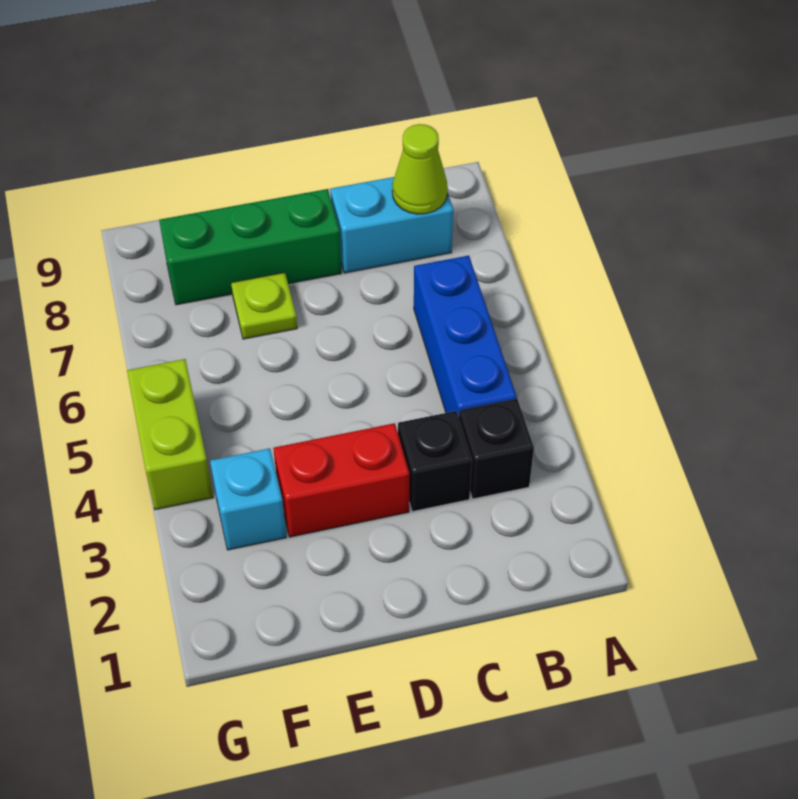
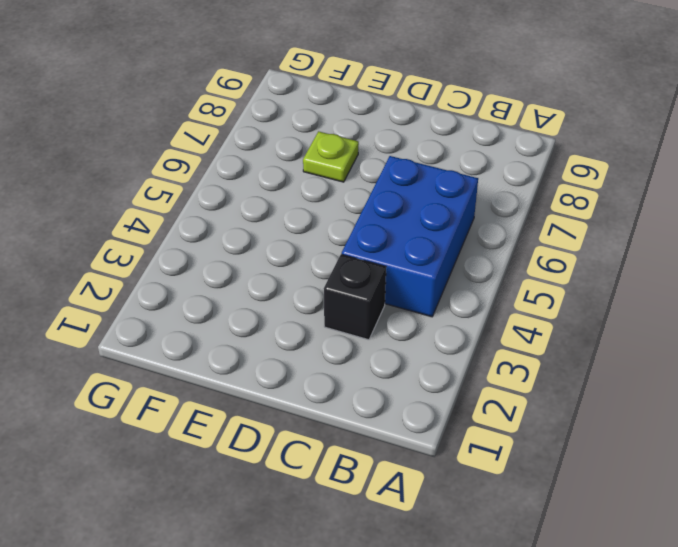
blue 2x3 brick [342,156,478,317] -> blue 1x3 brick [414,256,517,417]
none -> black 1x1 brick [459,399,534,499]
none -> cyan 1x2 brick [331,177,453,273]

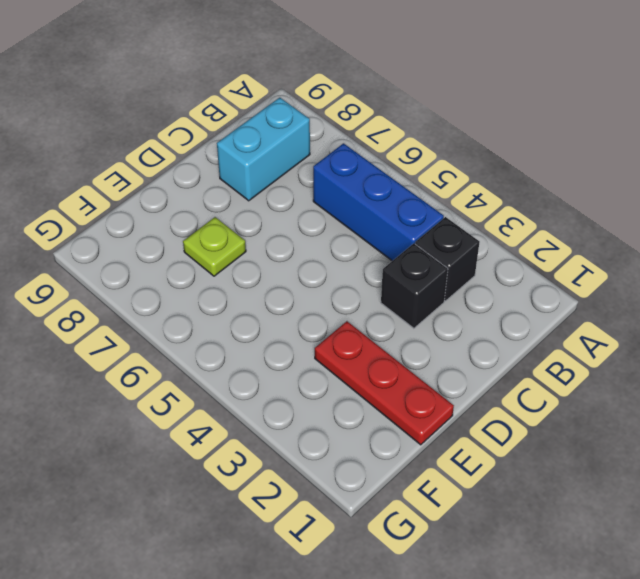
red 1x3 plate [315,321,454,445] -> red 1x2 brick [273,423,409,537]
none -> green 1x3 brick [159,189,342,305]
none -> cyan 1x1 brick [210,448,286,550]

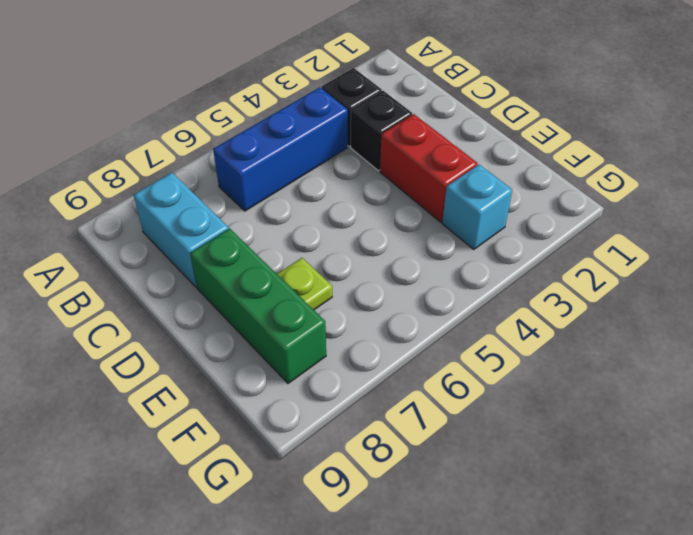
none -> lime 1x2 brick [127,359,213,510]
none -> lime 1x1 cone [392,124,448,214]

